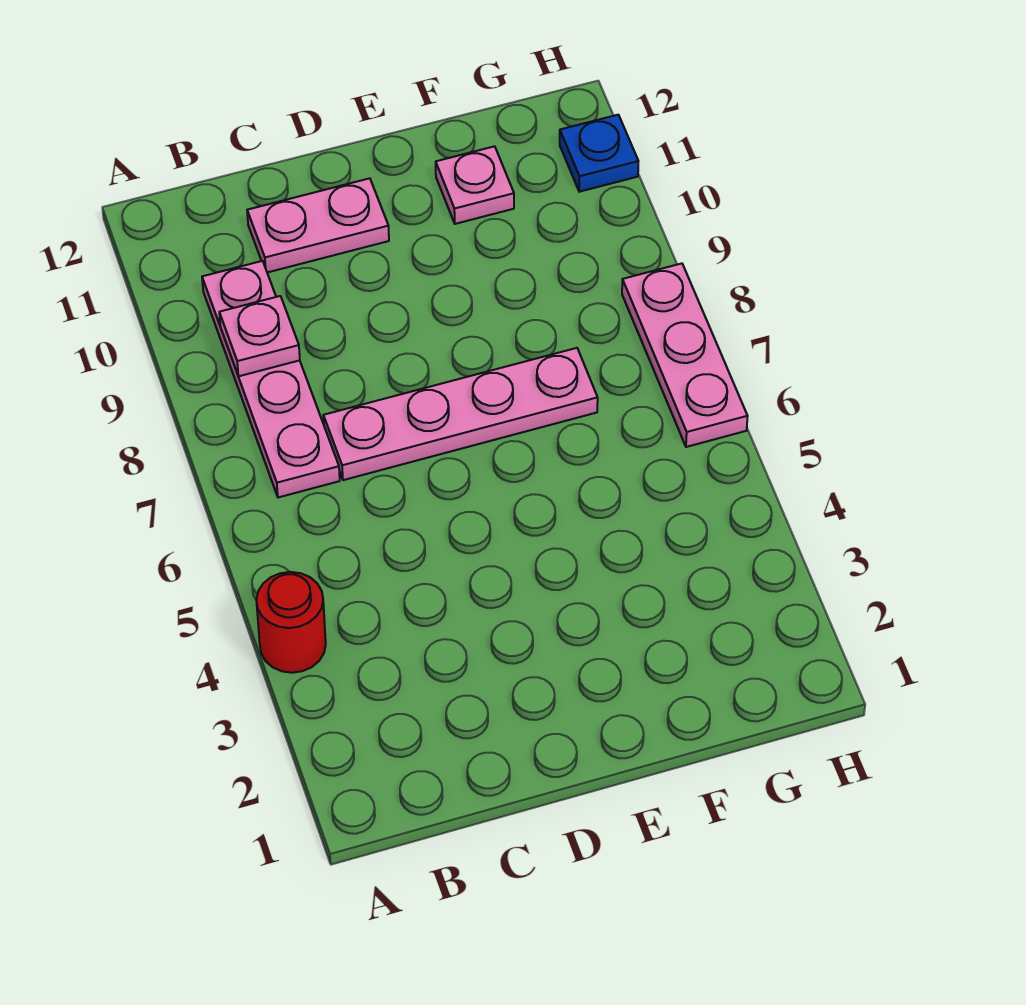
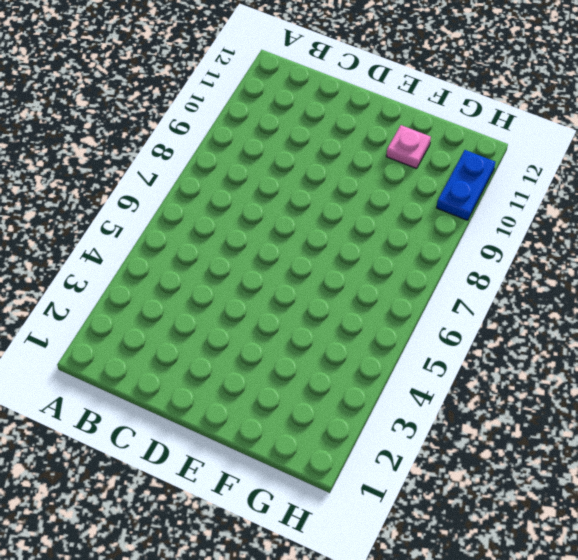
blue 1x2 plate [437,150,495,220] -> blue 1x1 plate [560,115,638,192]
none -> red 1x1 round brick [256,572,326,673]
none -> pink 1x4 plate [202,261,340,497]

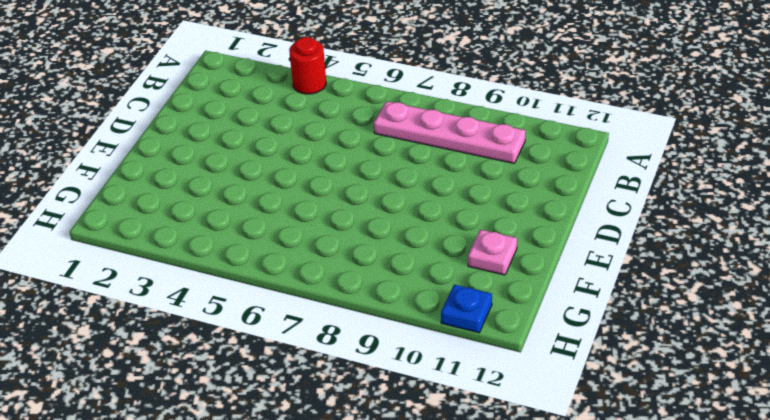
none -> pink 1x4 plate [323,348,598,480]
none -> pink 1x2 plate [247,178,389,273]

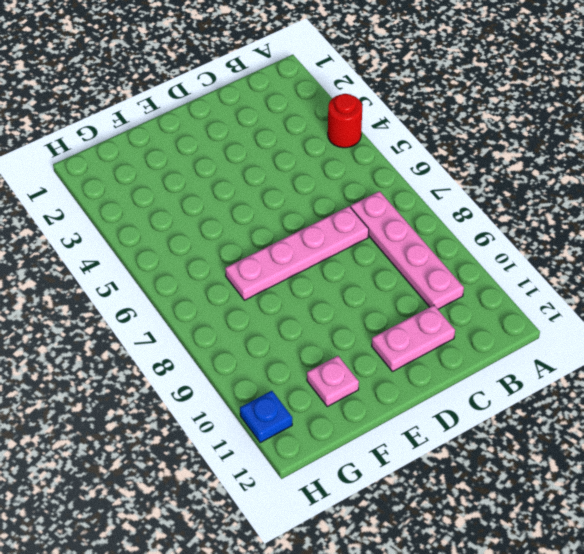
none -> pink 1x3 plate [622,263,748,447]
none -> pink 1x1 plate [219,296,300,376]

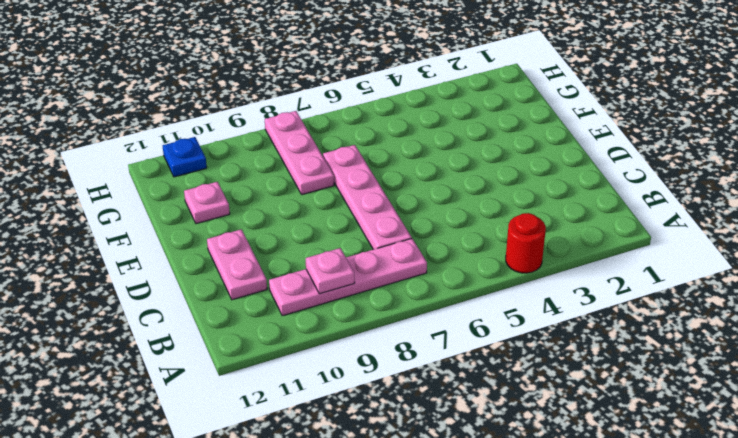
pink 1x3 plate [265,111,334,195] -> pink 1x3 plate turned to [622,263,748,447]

